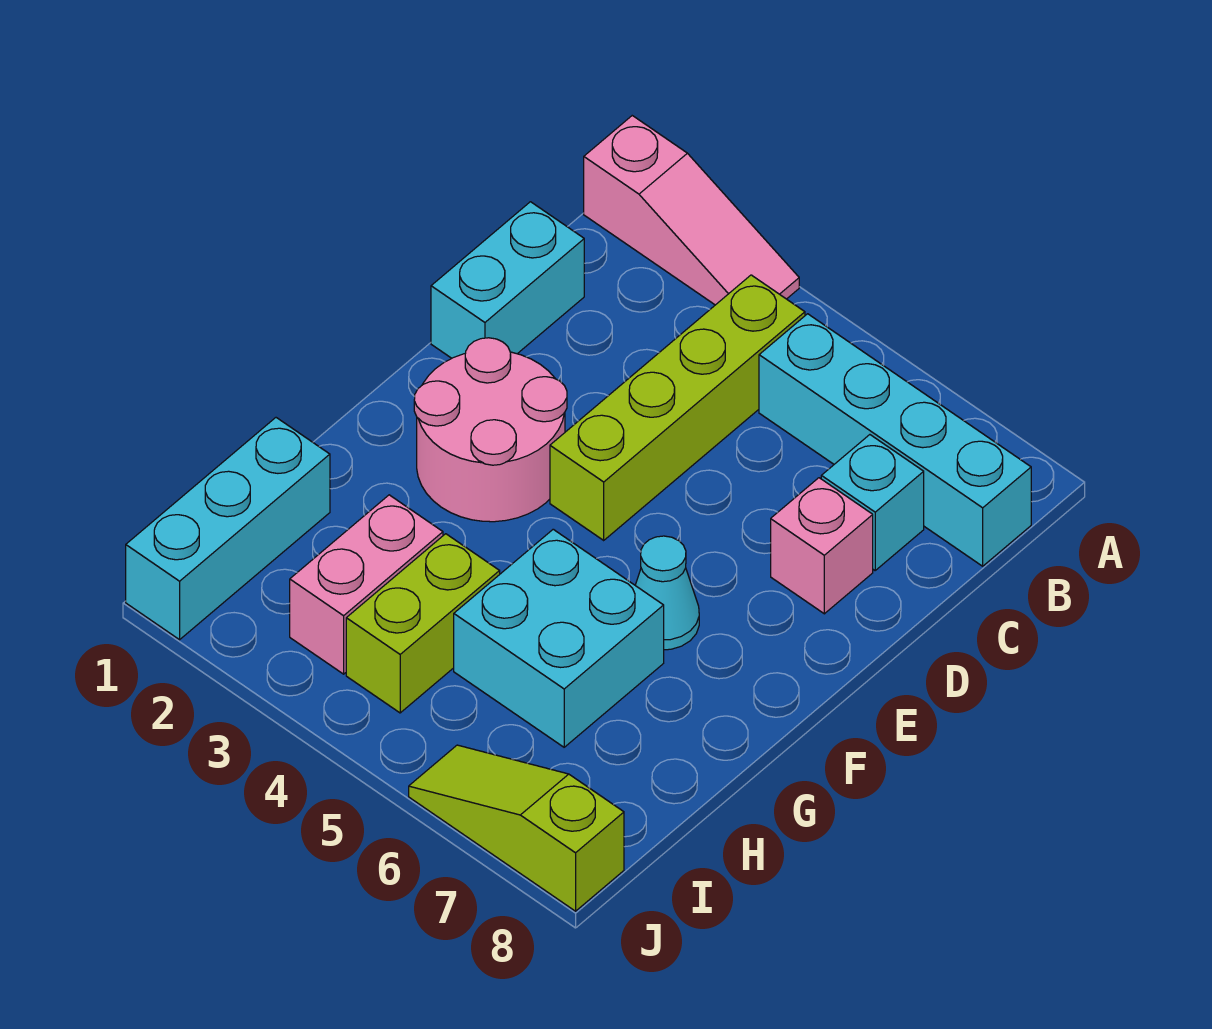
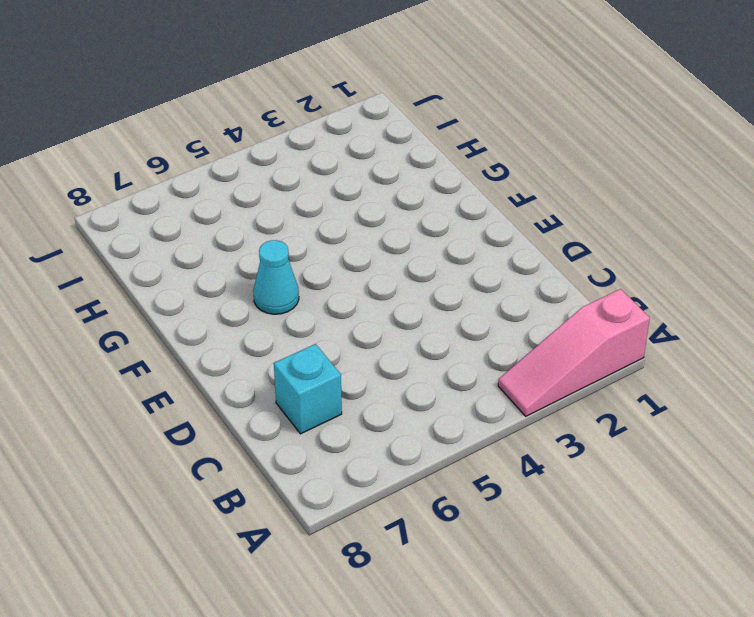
none -> lime 1x4 brick [550,275,805,540]
none -> cyan 1x4 brick [759,314,1031,566]
none -> cyan 1x2 brick [431,202,584,358]

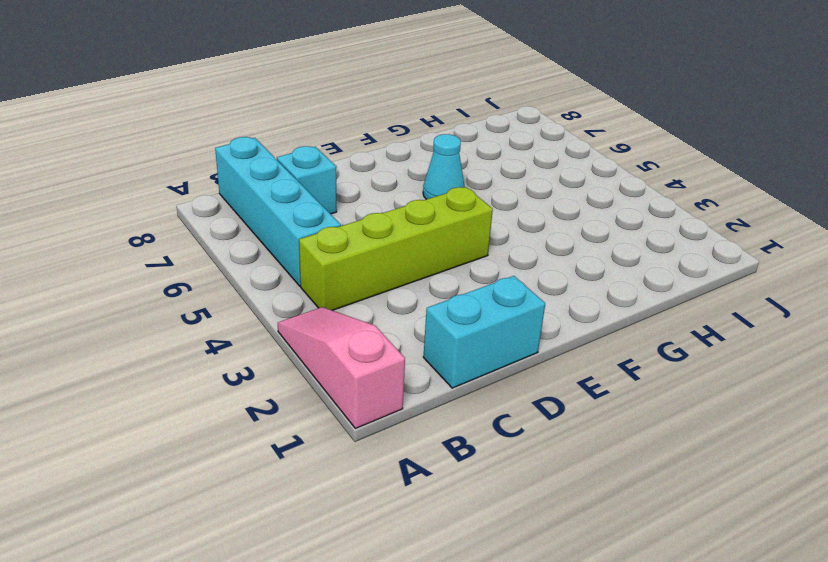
none -> pink 1x1 brick [771,478,873,614]
none -> pink 2x2 round brick [414,338,567,522]
none -> cyan 2x2 brick [454,529,664,747]

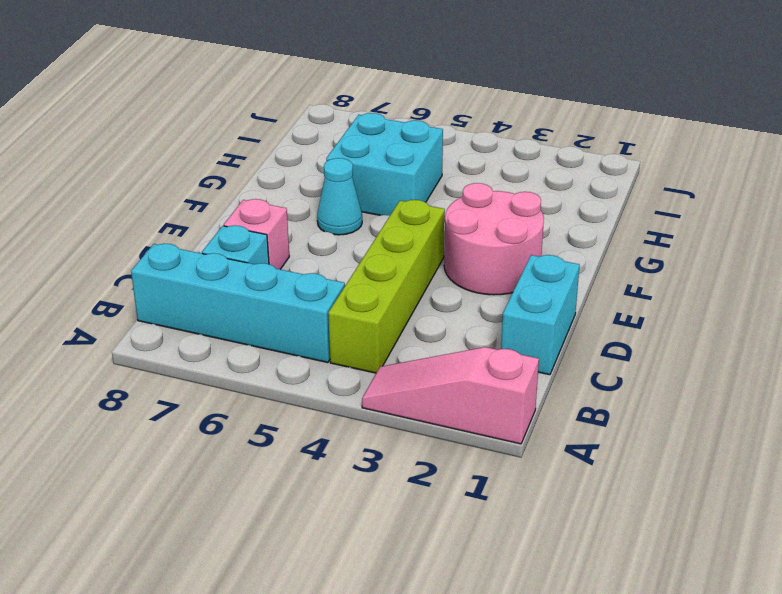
none -> cyan 1x3 brick [126,418,330,640]
none -> pink 1x2 brick [290,495,443,674]
none -> lime 1x2 brick [346,534,500,713]

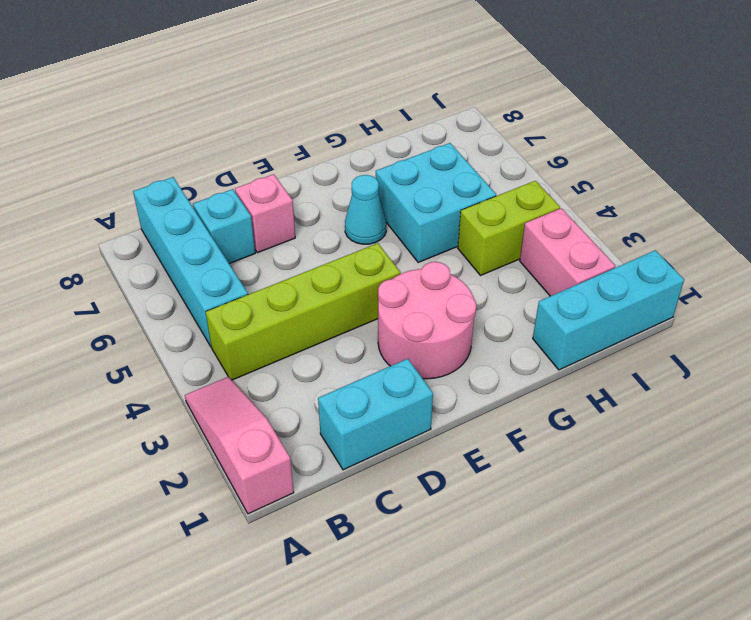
pink 1x2 brick [520,208,615,296] -> pink 1x2 brick turned to [290,495,443,674]
none -> lime 1x3 slope [409,745,624,911]

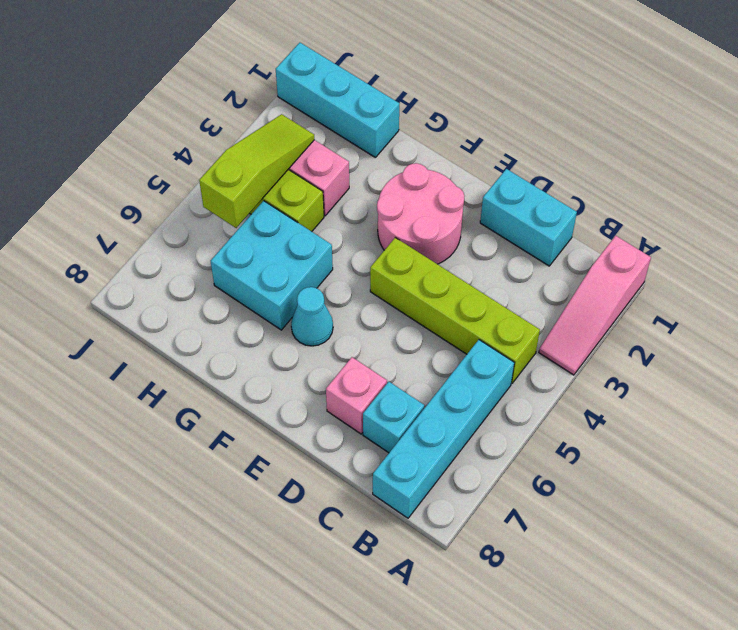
lime 1x3 slope [199,114,314,228] -> lime 1x3 slope moved to [409,745,624,911]

